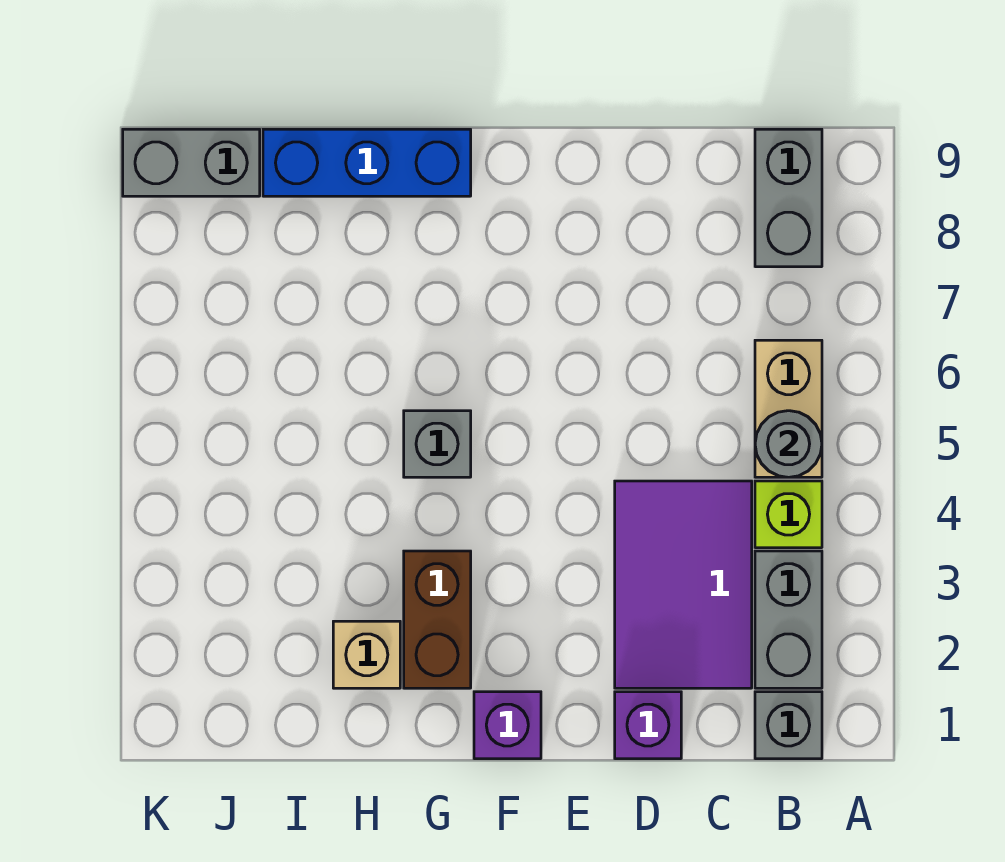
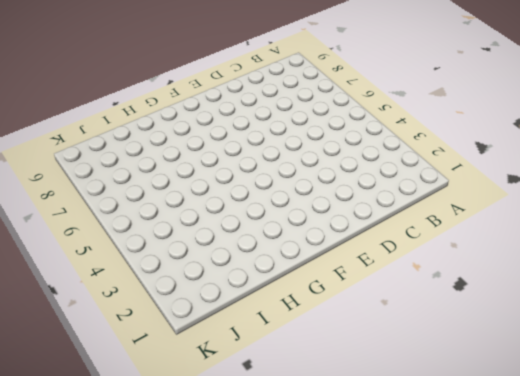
none -> grey 1x1 brick [755,692,822,759]
none -> grey 1x2 brick [755,551,822,688]
none -> lime 1x1 brick [755,481,822,548]

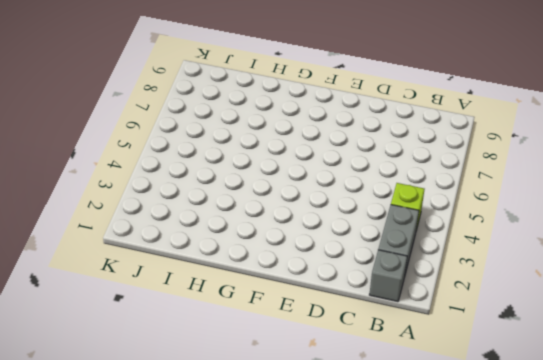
none -> tan 1x2 brick [755,340,822,477]
none -> grey 1x2 brick [755,129,822,267]
none -> purple 2x3 tile [615,481,752,688]

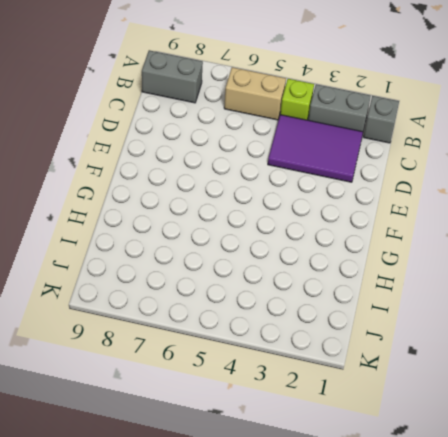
none -> purple 1x1 brick [615,692,681,759]
none -> purple 1x1 brick [474,692,541,759]
none -> brown 1x2 brick [404,551,471,688]

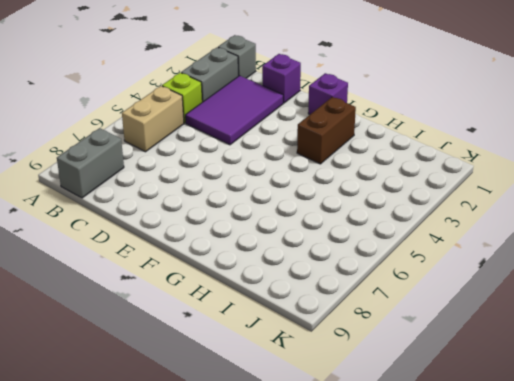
none -> grey 1x1 brick [404,411,471,477]
none -> blue 1x3 brick [263,129,471,196]
none -> tan 1x1 brick [333,621,400,688]

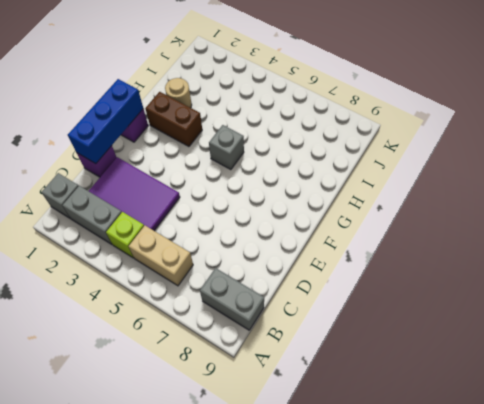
blue 1x3 brick [68,79,143,164] -> blue 1x3 brick moved to [263,129,471,196]
tan 1x1 round brick [165,78,192,108] -> tan 1x1 brick [333,621,400,688]
none -> grey 1x2 brick [123,129,260,196]
none -> grey 1x1 round brick [755,411,822,477]

